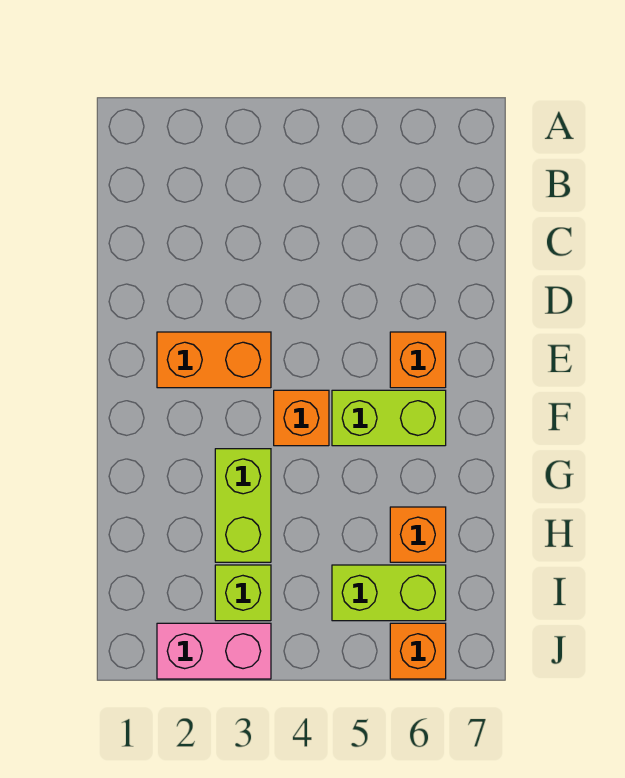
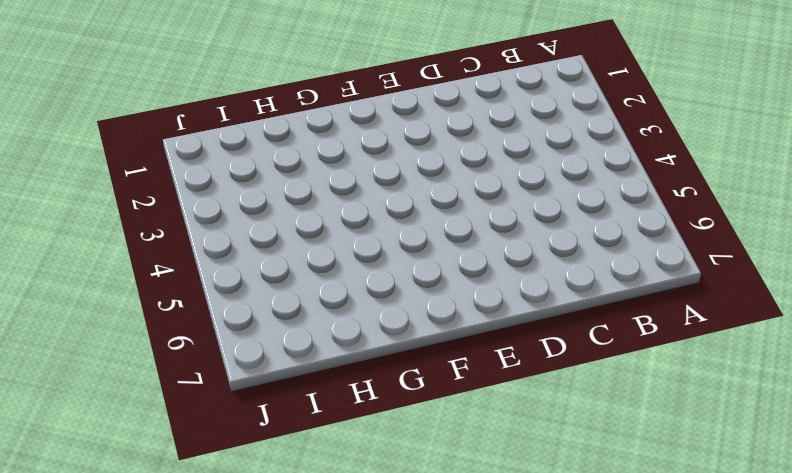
none -> orange 1x2 brick [157,332,271,388]
none -> orange 1x1 brick [390,332,446,388]

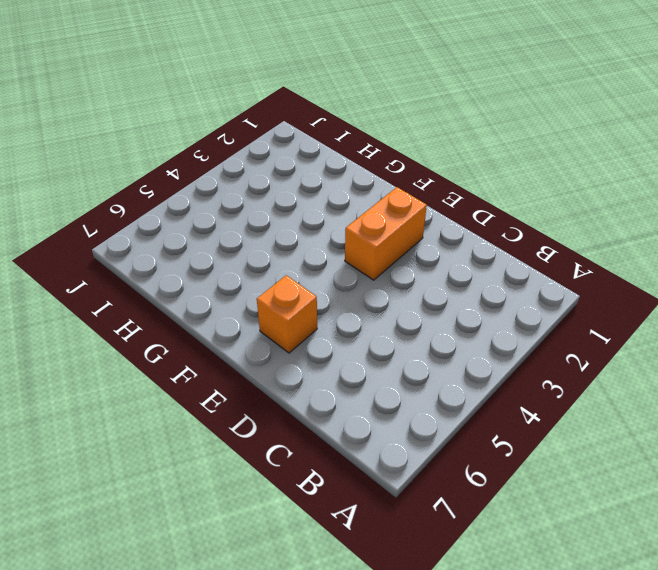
none -> orange 1x1 brick [274,390,329,446]
none -> lime 1x2 brick [332,390,446,446]

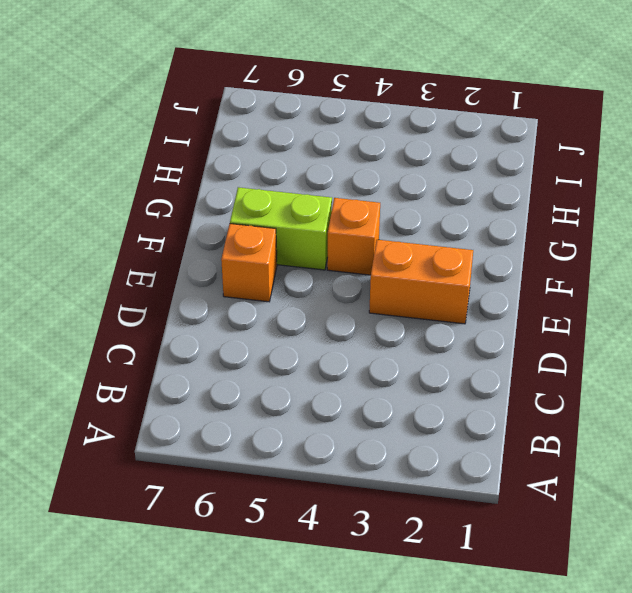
none -> lime 1x2 brick [215,449,271,562]
none -> orange 1x1 brick [390,507,446,562]

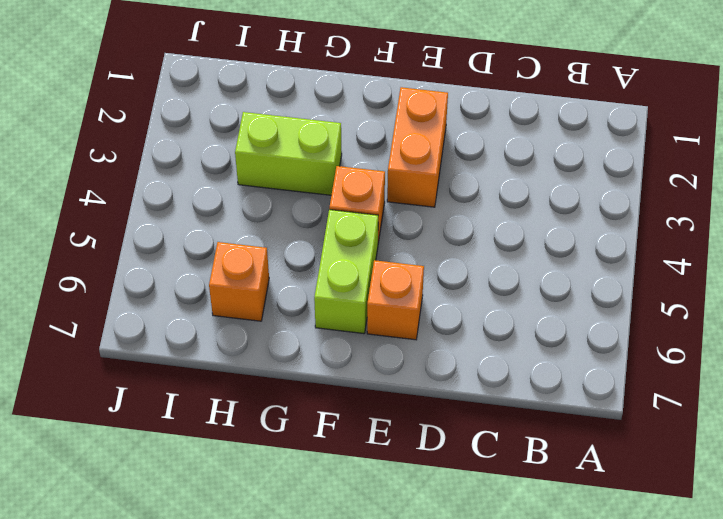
none -> lime 1x1 brick [215,565,271,621]
none -> lime 1x2 brick [332,565,446,621]

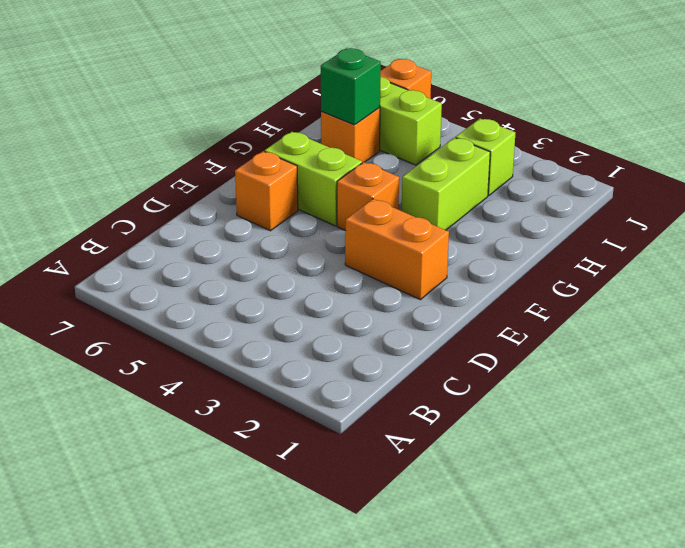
green 1x1 brick [321,48,381,125] -> none
none -> pink 1x2 brick [157,623,271,679]

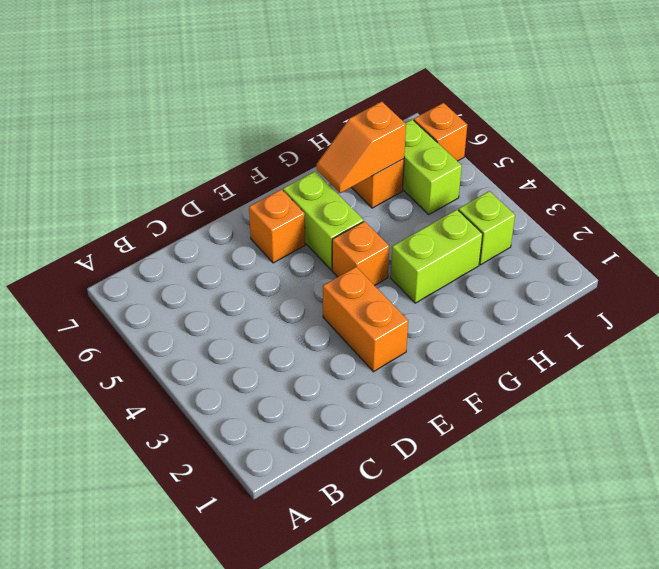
orange 1x2 slope [317,102,406,193] -> none
none -> pink 1x2 brick [157,623,271,679]

